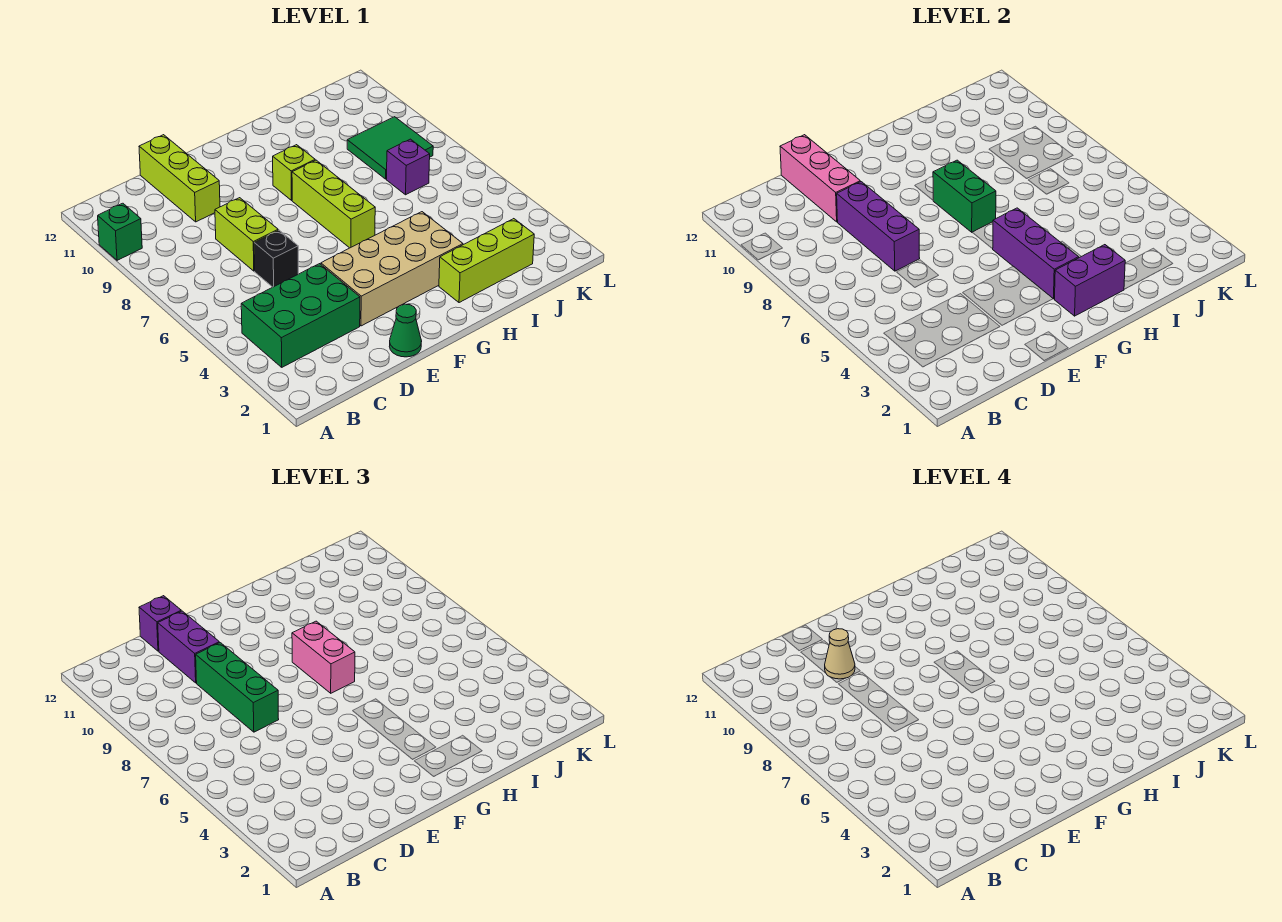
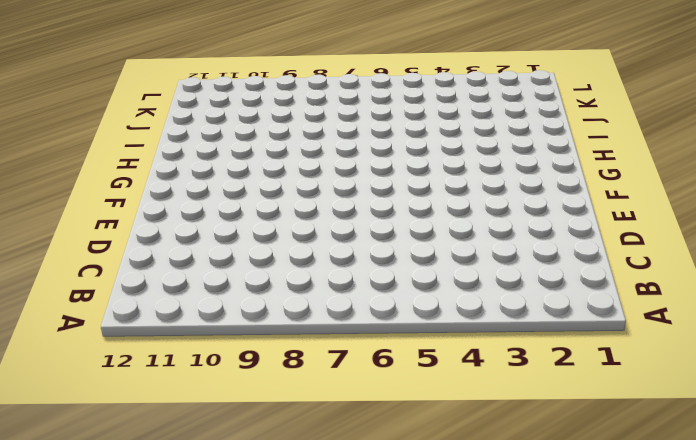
none -> green 1x1 brick [98,203,142,260]
none -> green 2x3 brick [241,264,360,367]
none -> black 1x1 brick [254,230,298,287]

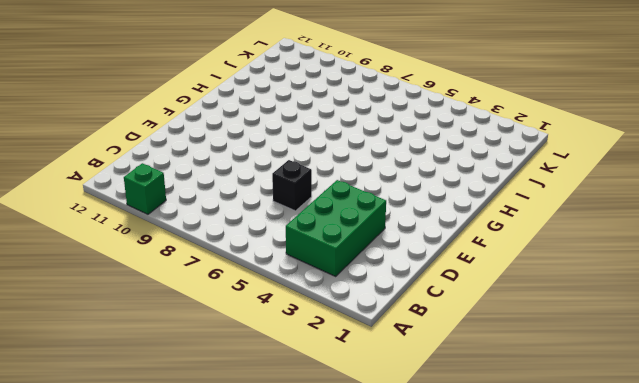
none -> lime 1x2 brick [215,198,278,271]
none -> lime 1x3 brick [139,135,220,222]
none -> green 1x1 cone [389,304,422,357]

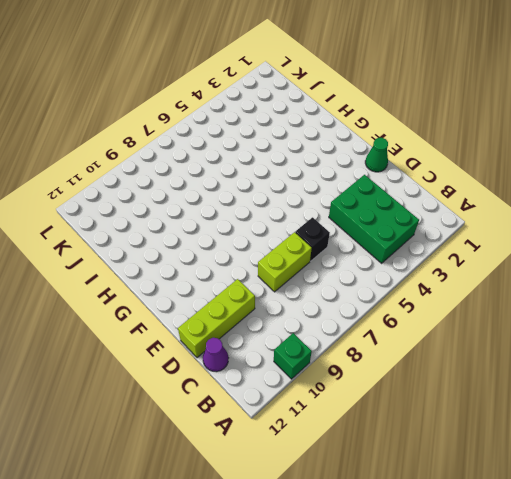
purple 1x1 cone [203,338,228,372] -> none
none -> tan 2x4 brick [321,212,463,326]
none -> lime 1x3 brick [292,160,375,248]
none -> lime 1x1 brick [273,145,315,200]

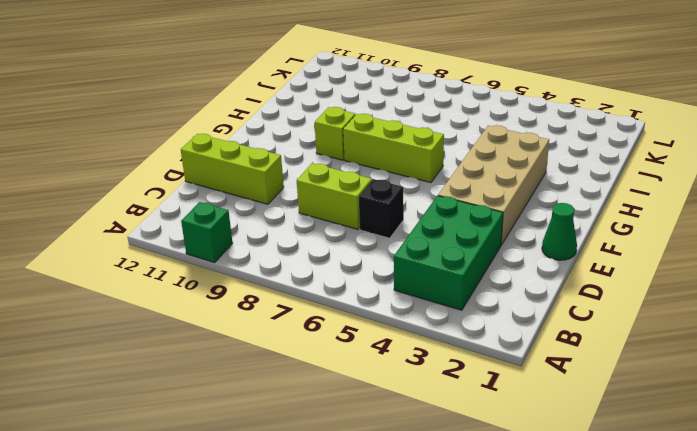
none -> lime 1x3 brick [439,219,534,303]
none -> purple 1x1 brick [387,139,430,195]
none -> green 2x2 tile [347,117,433,179]

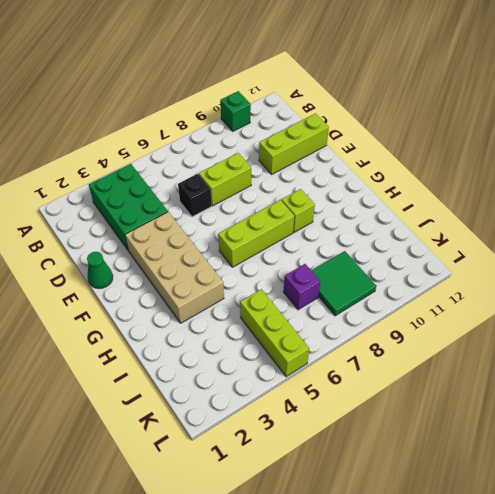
lime 1x3 brick [240,289,309,377] -> lime 1x3 brick moved to [439,219,534,303]
none -> purple 1x3 brick [837,182,920,271]
none -> pink 1x3 brick [780,135,860,222]
none -> purple 1x2 brick [1055,245,1125,316]

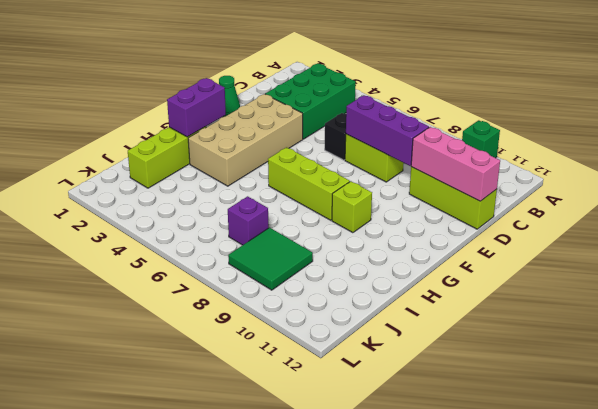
none -> purple 1x3 brick [993,208,1079,299]
none -> green 1x2 brick [933,160,996,232]
none -> green 1x3 brick [196,643,279,732]

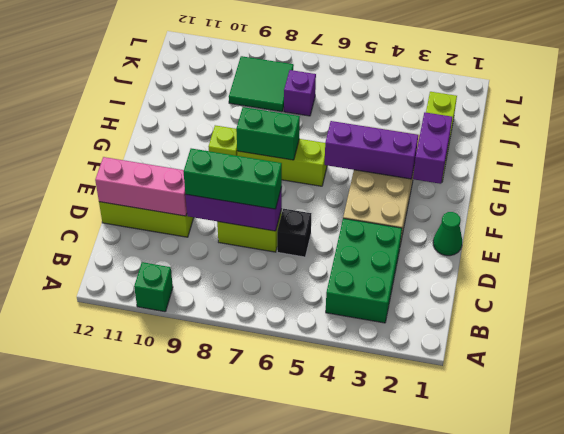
none -> purple 1x2 brick [158,611,219,683]
none -> purple 1x1 brick [139,596,181,651]
none -> pink 1x2 brick [292,621,355,693]

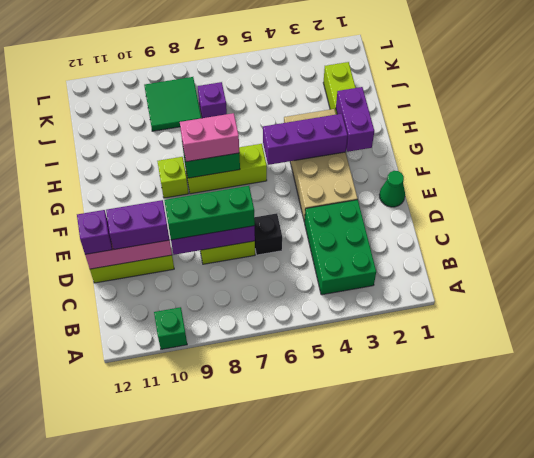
none -> tan 1x1 cone [825,629,855,679]

